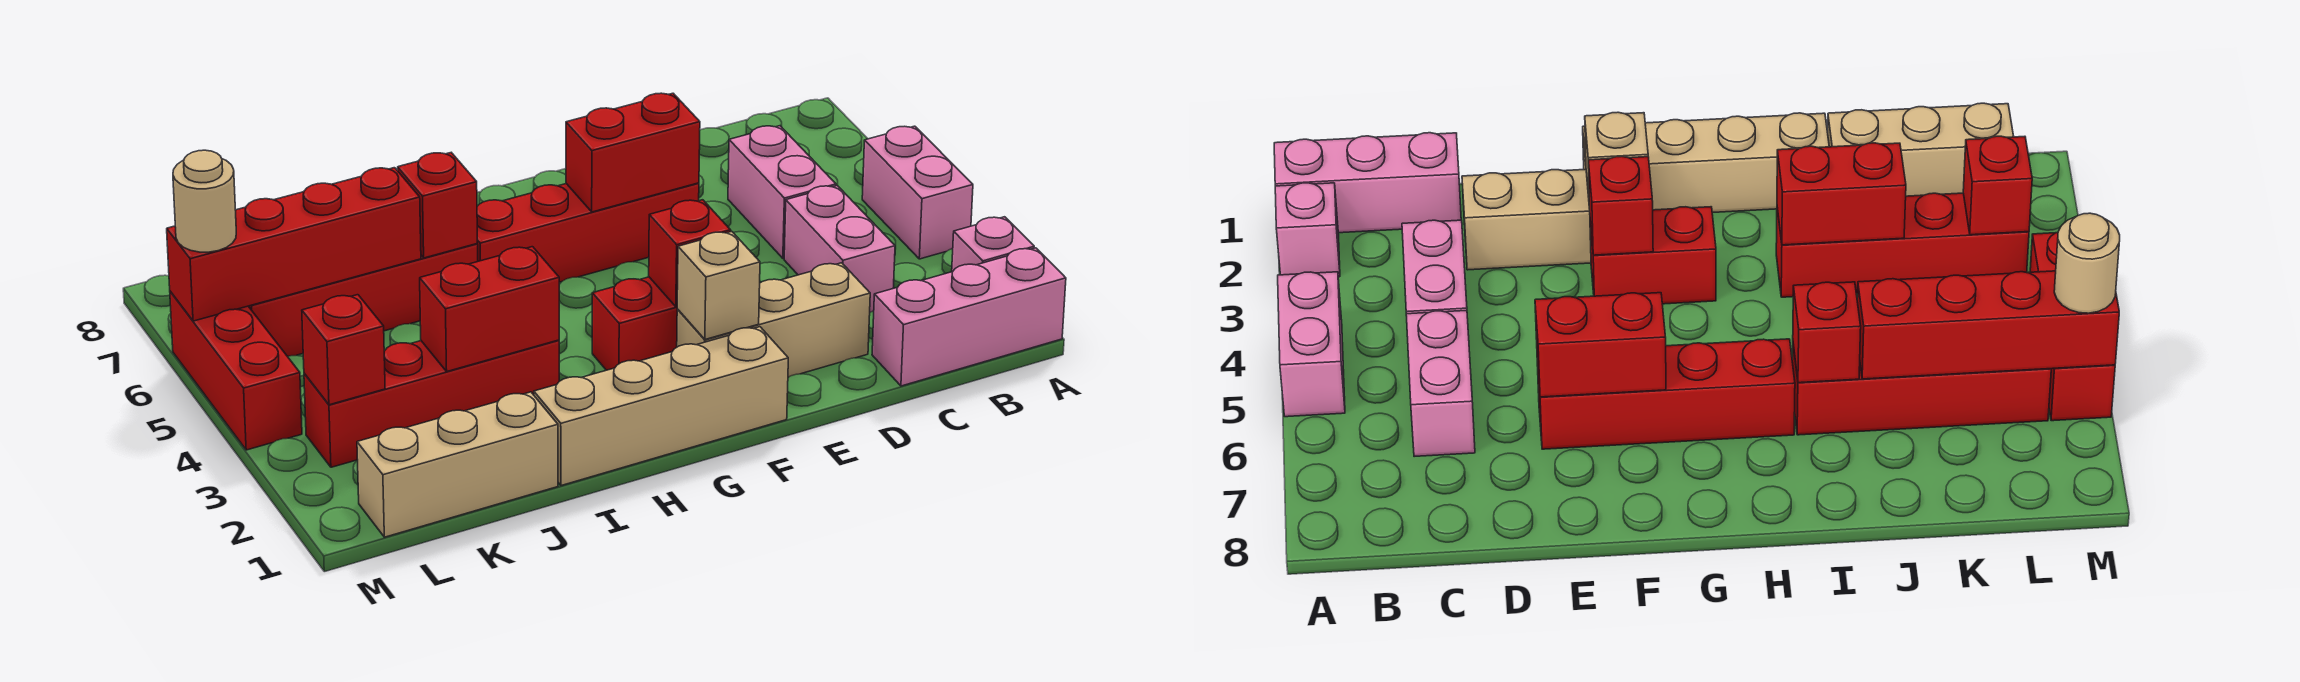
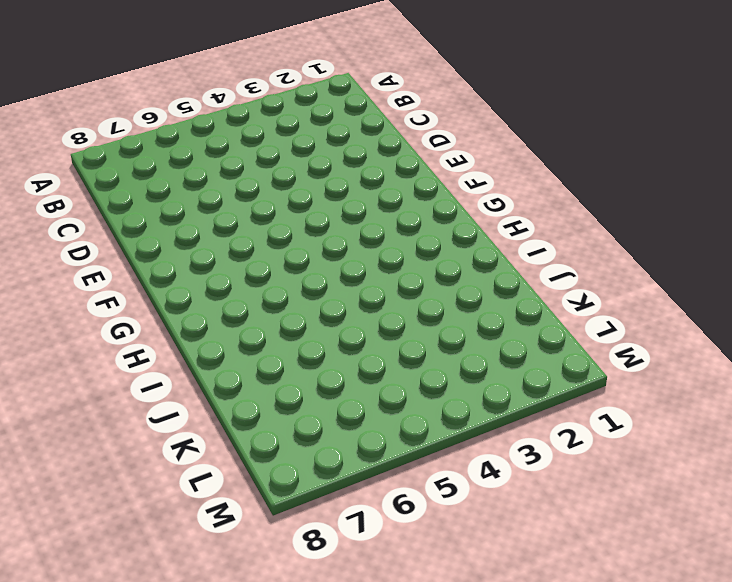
none -> pink 1x3 brick [872,248,1066,386]
none -> pink 1x1 brick [952,217,1034,272]
none -> pink 1x2 brick [862,126,973,259]

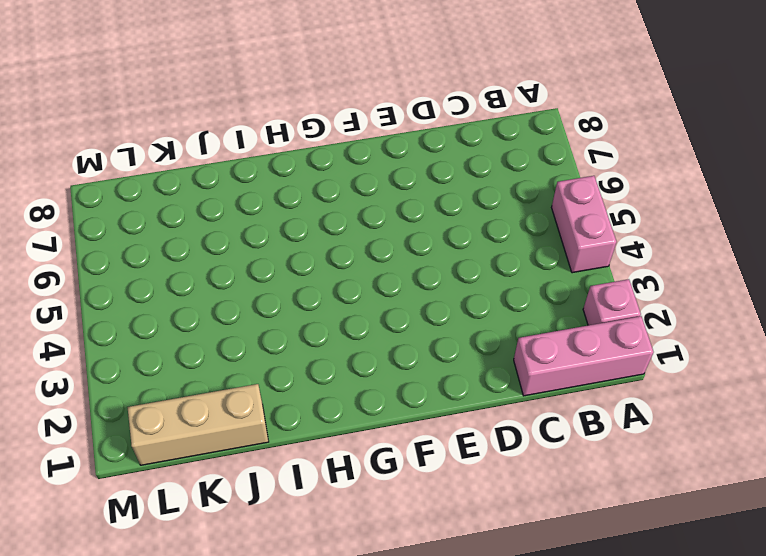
none -> pink 1x2 brick [784,186,895,312]
none -> pink 1x2 brick [728,126,836,258]
none -> tan 1x3 brick [677,263,870,377]

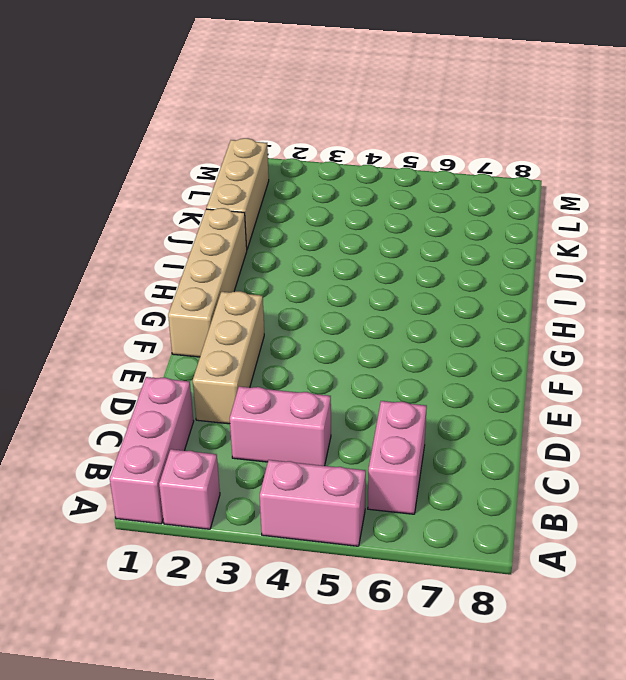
pink 1x2 brick [368,401,427,514] -> pink 1x2 brick turned to [728,126,836,258]
none -> red 1x4 brick [477,183,699,282]
none -> red 1x2 brick [592,277,677,370]
none -> red 1x4 brick [304,340,559,467]

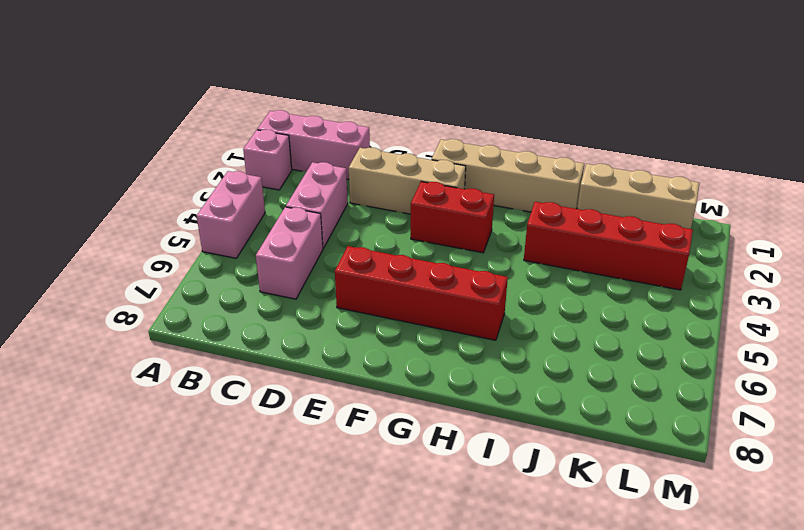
none -> red 1x4 brick [249,244,478,356]
none -> red 1x3 brick [170,291,302,450]
none -> red 1x2 brick [566,93,700,212]

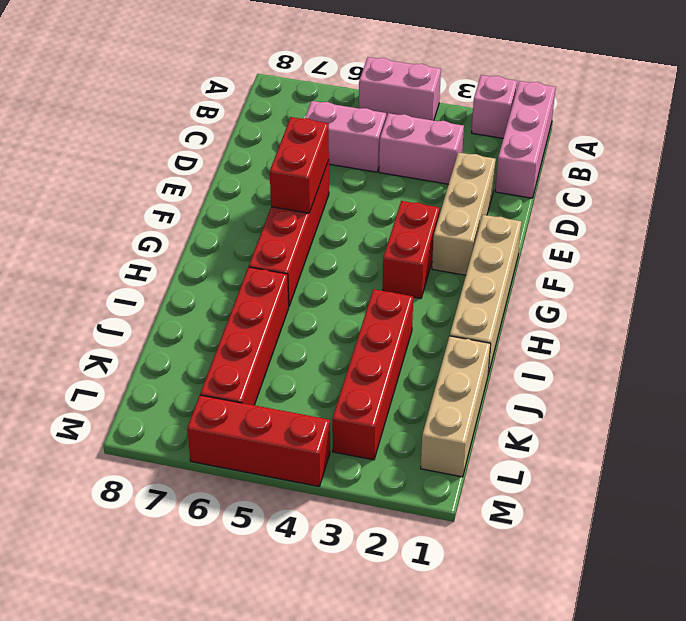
none -> tan 1x1 brick [677,231,760,340]
none -> red 1x1 brick [649,200,731,307]
none -> red 1x2 brick [420,247,559,371]

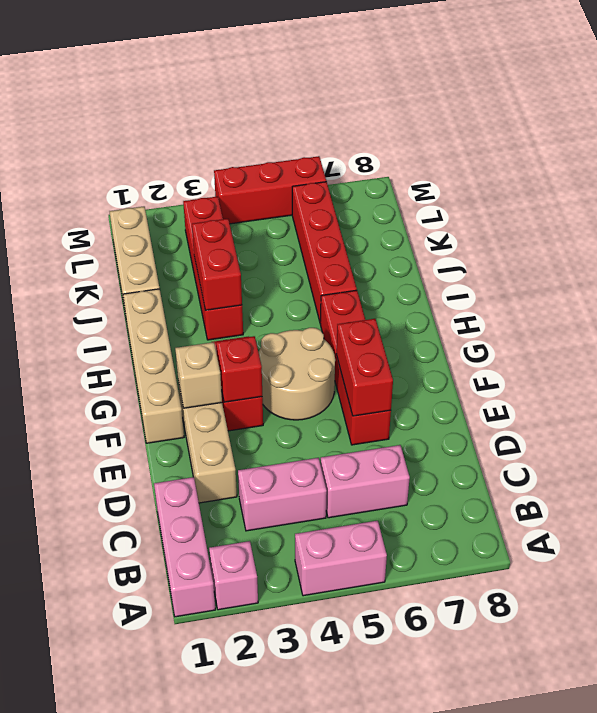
tan 2x2 round brick [259,328,335,420] -> none
none -> red 1x1 brick [398,153,477,258]
none -> red 1x4 brick [167,168,421,321]
none -> red 1x1 brick [302,295,385,405]

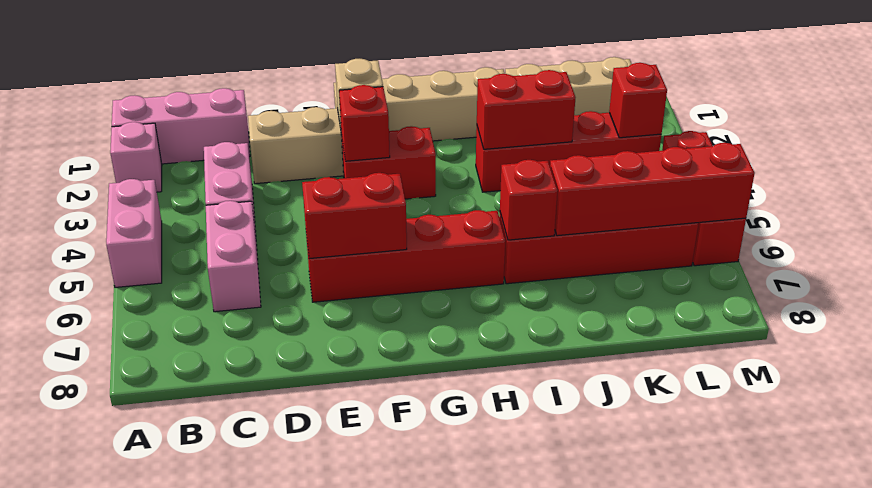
none -> tan 1x1 round brick [173,150,236,252]

